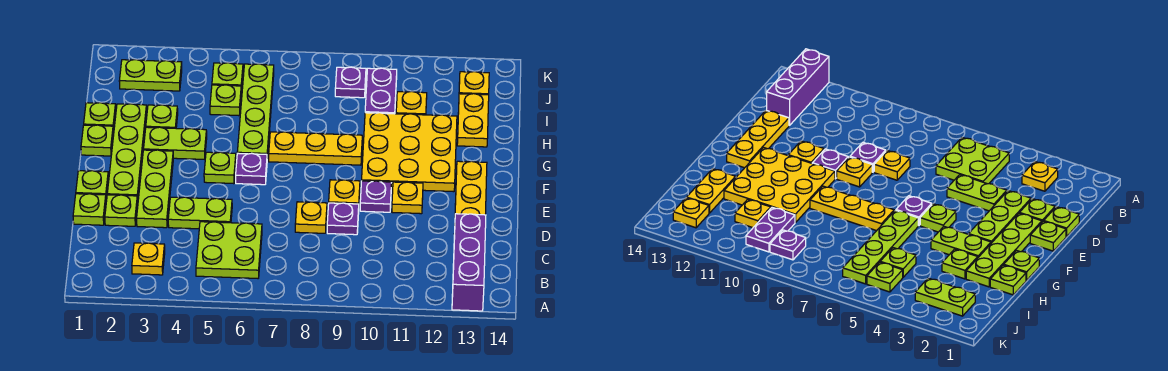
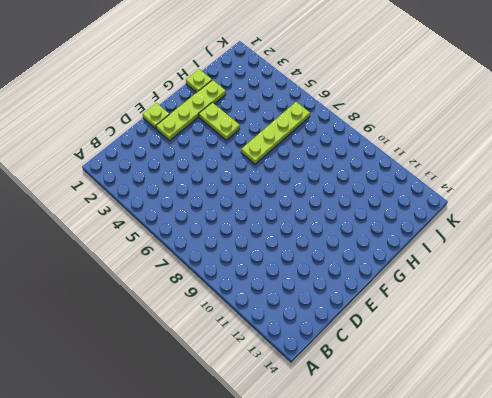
none -> purple 1x3 brick [452,214,486,311]
none -> yellow 1x1 plate [132,243,165,275]
none -> lime 2x2 plate [196,222,262,278]
none -> lime 1x1 plate [73,194,106,225]

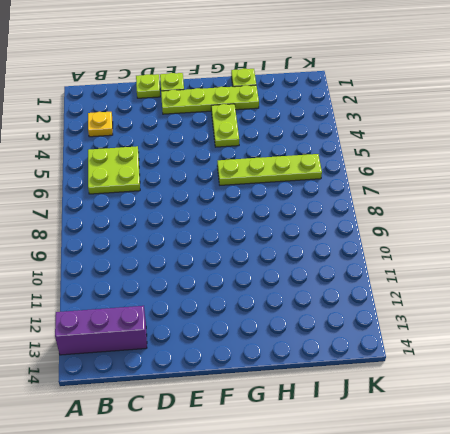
none -> lime 1x1 plate [105,195,138,226]
none -> lime 1x3 plate [137,150,173,228]
none -> lime 1x2 plate [168,197,232,229]
none -> yellow 1x1 plate [295,202,327,233]

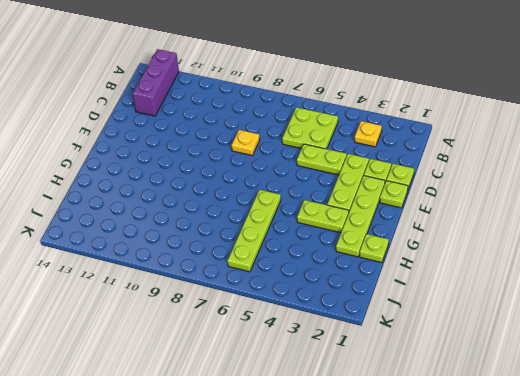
none -> purple 1x1 plate [327,203,359,235]
none -> yellow 1x3 plate [455,161,487,215]
none -> yellow 1x1 plate [329,180,360,204]
none -> purple 1x1 plate [360,181,392,212]

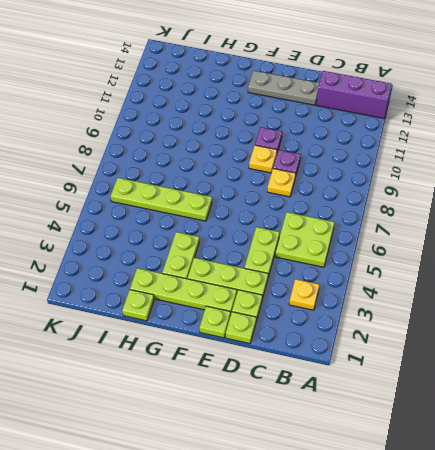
grey 1x3 plate [248,71,319,105] -> yellow 1x3 plate [455,161,487,215]
none -> yellow 1x1 plate [392,182,423,214]
none -> lime 1x1 plate [204,152,236,184]
none -> purple 1x1 plate [236,153,267,185]
none -> yellow 3x3 plate [362,113,457,192]

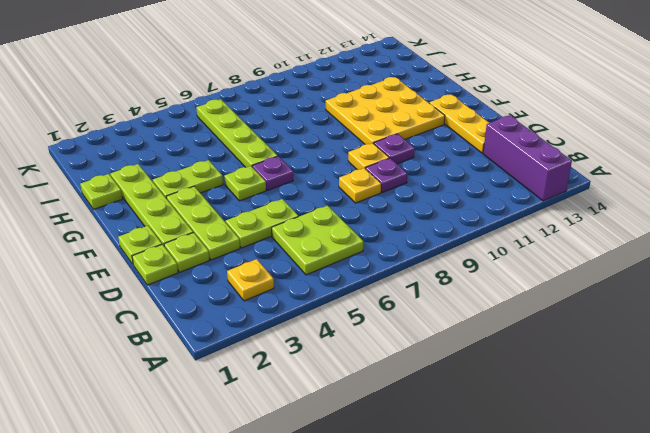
none -> yellow 1x1 plate [392,182,423,214]
none -> lime 1x1 plate [81,125,113,156]
none -> yellow 1x3 plate [269,132,362,165]
none -> lime 1x1 plate [146,105,178,128]

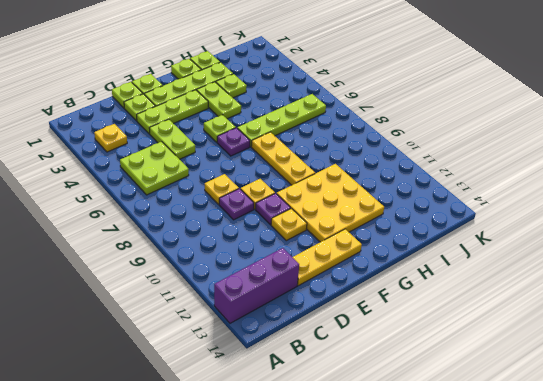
none -> yellow 1x2 plate [457,94,489,147]
none -> lime 1x1 plate [210,85,241,116]
none -> purple 1x2 plate [365,68,397,114]
none -> yellow 1x1 plate [396,92,427,115]

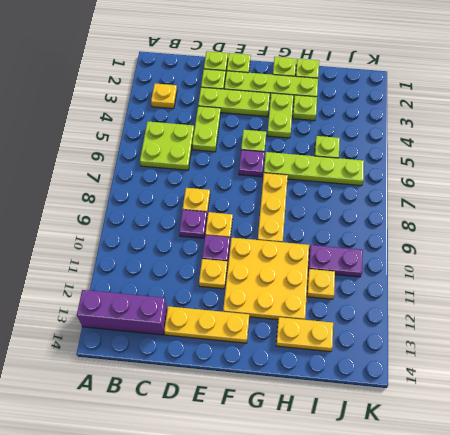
none -> lime 1x2 plate [119,60,182,91]
none -> lime 1x1 plate [212,63,243,92]
none -> purple 1x1 plate [335,67,366,98]
none -> yellow 1x1 plate [459,72,489,95]

